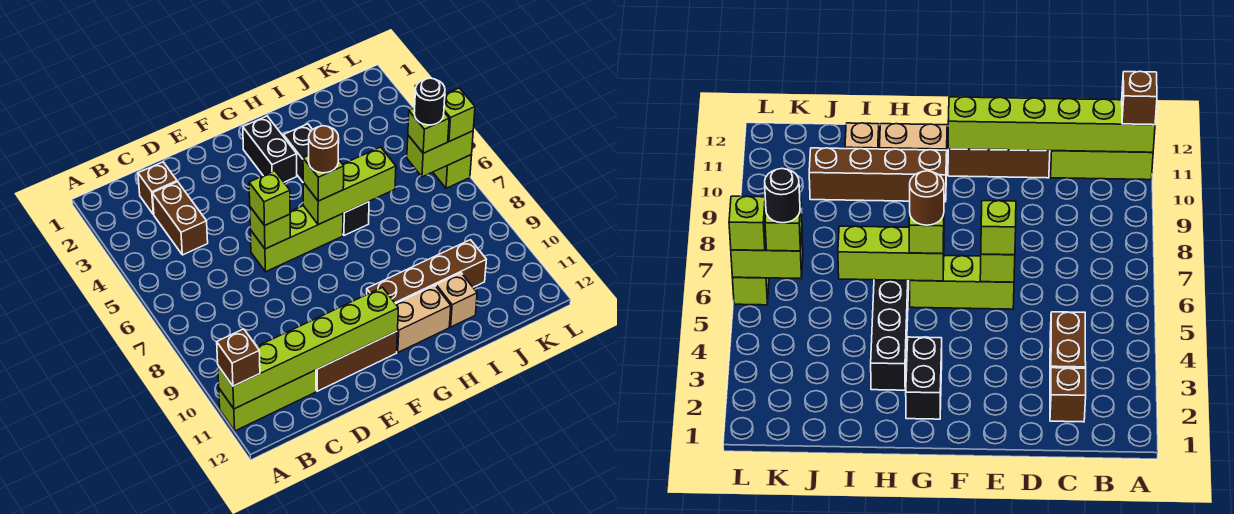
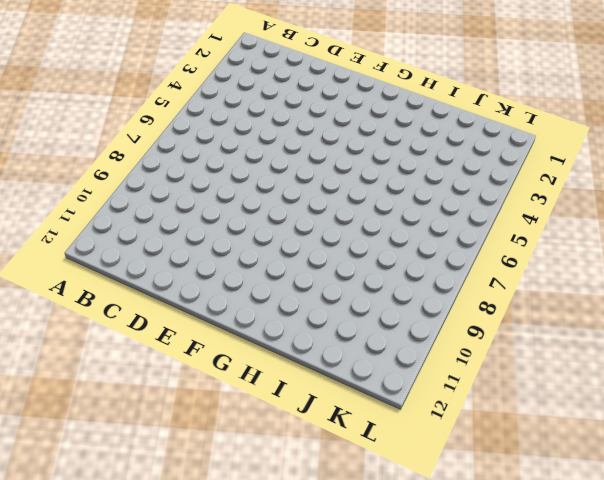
none -> lime 1x3 brick [219,370,316,431]
none -> brown 1x1 brick [138,162,177,215]
none -> brown 1x2 brick [152,182,208,255]

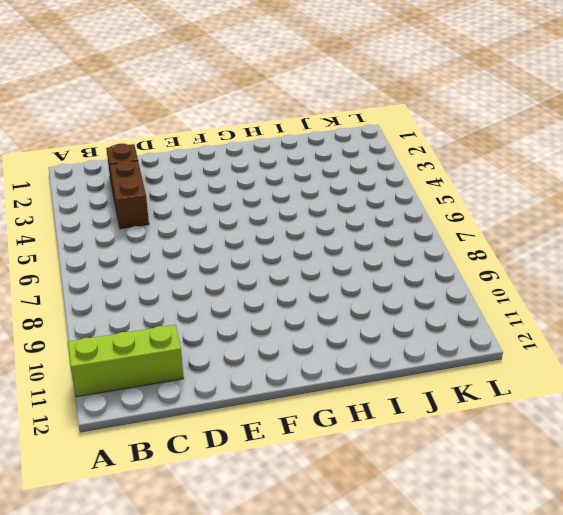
none -> brown 1x3 brick [316,331,397,391]
none -> lime 1x3 brick [250,206,343,272]
none -> black 1x2 brick [243,116,297,182]

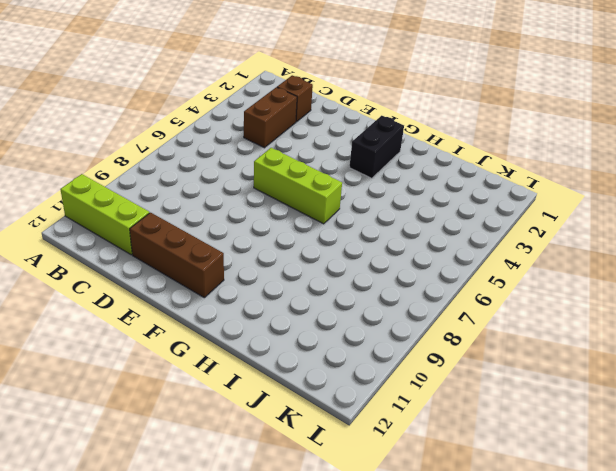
none -> brown 1x4 brick [367,240,486,304]
none -> tan 1x2 brick [396,285,451,352]
none -> black 1x4 brick [284,124,369,235]

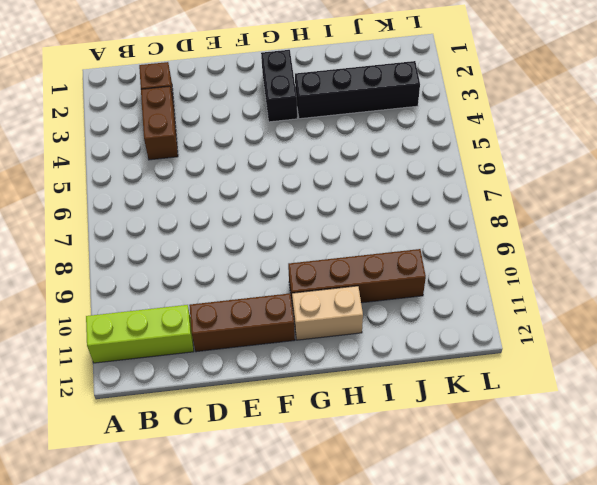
black 1x4 brick [295,61,420,119] -> black 1x4 brick turned to [284,124,369,235]
none -> lime 1x3 brick [250,206,343,272]
none -> tan 1x1 brick [436,273,477,327]
none -> lime 1x1 brick [433,155,472,188]

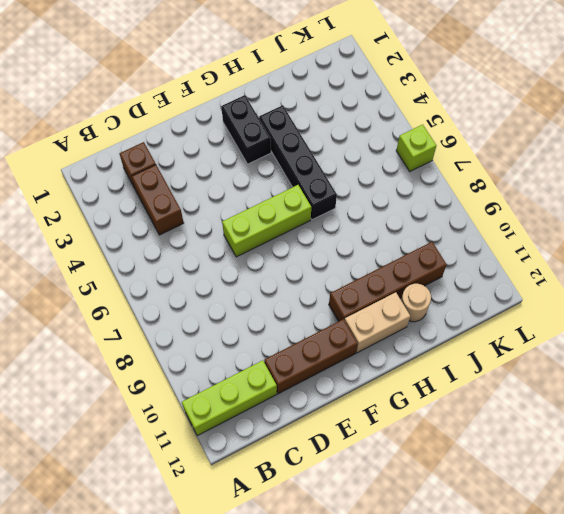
tan 1x1 round brick [401,284,431,322] -> tan 1x1 brick [436,273,477,327]
none -> lime 1x6 brick [218,287,398,409]
none -> lime 1x1 brick [250,207,290,249]
none -> lime 1x3 brick [303,147,396,225]

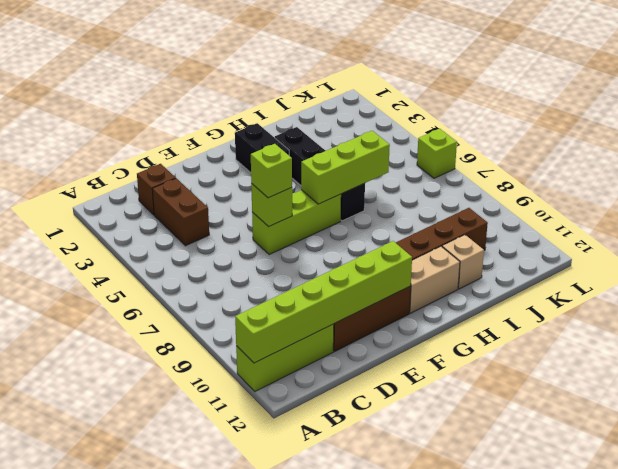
none -> lime 1x2 brick [407,131,473,177]
none -> brown 1x1 brick [217,329,260,386]
none -> lime 1x1 brick [303,156,344,201]

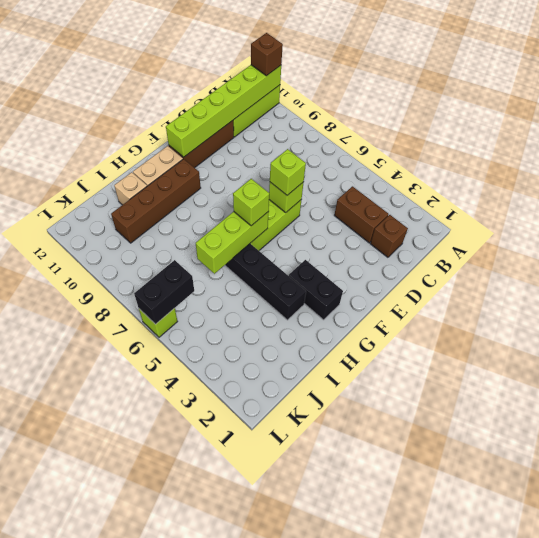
black 1x2 brick [134,260,194,324] -> lime 1x2 brick [407,131,473,177]
none -> lime 1x1 brick [408,108,449,153]
none -> lime 1x1 brick [444,88,475,141]
none -> brown 1x1 round brick [309,126,339,173]

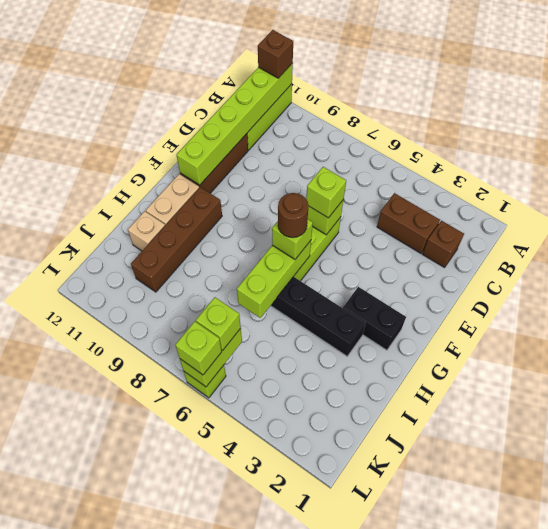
none -> black 1x1 round brick [414,78,445,125]

